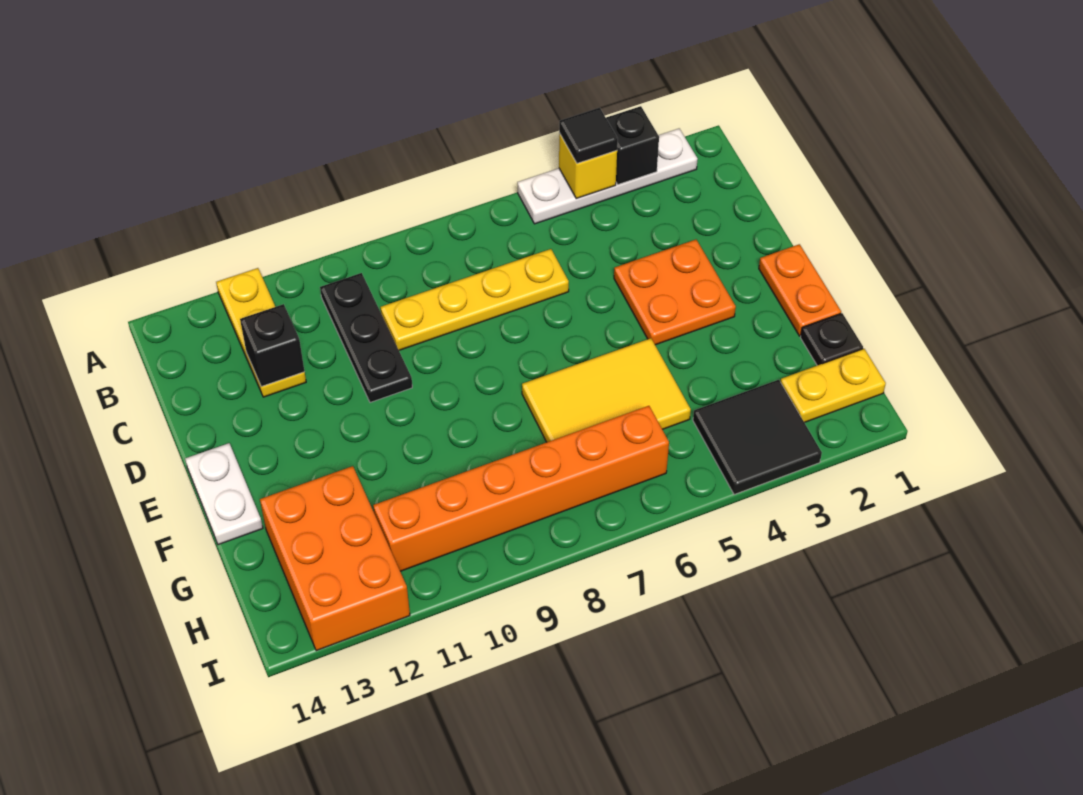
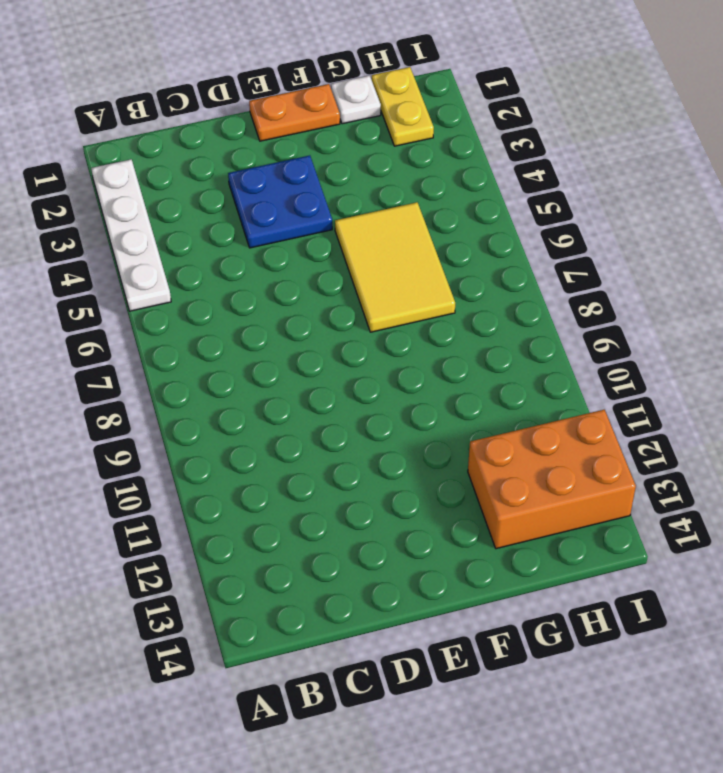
blue 2x2 plate [228,155,332,248] -> orange 2x2 plate [614,240,736,345]
white 1x1 plate [331,75,381,124] -> black 1x1 plate [800,313,863,365]
none -> yellow 1x3 plate [216,268,306,397]
none -> black 1x3 plate [320,273,412,402]
none -> yellow 1x4 plate [380,249,569,350]

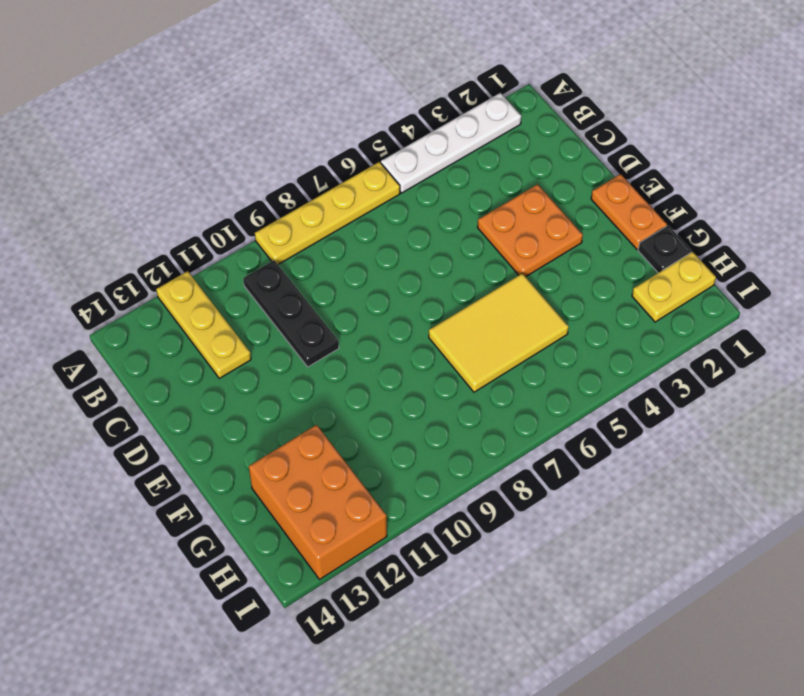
yellow 1x4 plate [255,162,400,264] -> yellow 1x4 plate moved to [380,249,569,350]
none -> white 1x2 plate [185,443,263,545]
none -> black 2x2 tile [693,380,822,495]
none -> orange 1x6 brick [373,406,669,571]

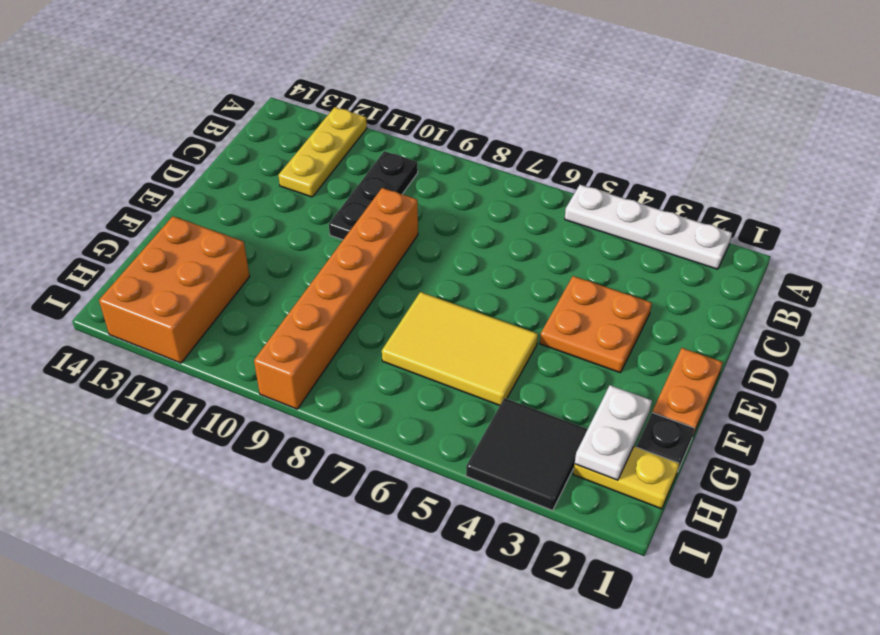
orange 1x6 brick [254,188,418,409] -> orange 1x6 brick turned to [373,406,669,571]
white 1x2 plate [575,385,652,480] -> white 1x2 plate moved to [185,443,263,545]
none -> yellow 1x4 plate [380,249,569,350]
none -> black 1x1 brick [606,106,659,184]
none -> yellow 1x1 brick [559,133,617,199]

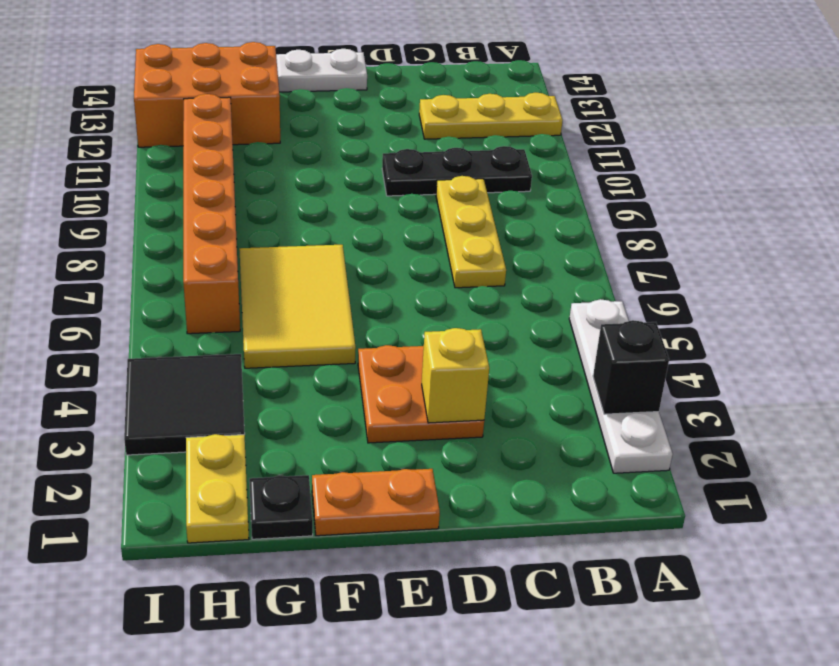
yellow 1x3 plate [436,176,506,288] -> yellow 1x4 plate [380,249,569,350]
yellow 1x1 brick [422,328,489,423] -> yellow 1x1 brick moved to [559,133,617,199]
none -> black 1x1 brick [240,304,305,387]
none -> black 1x1 tile [559,108,618,163]

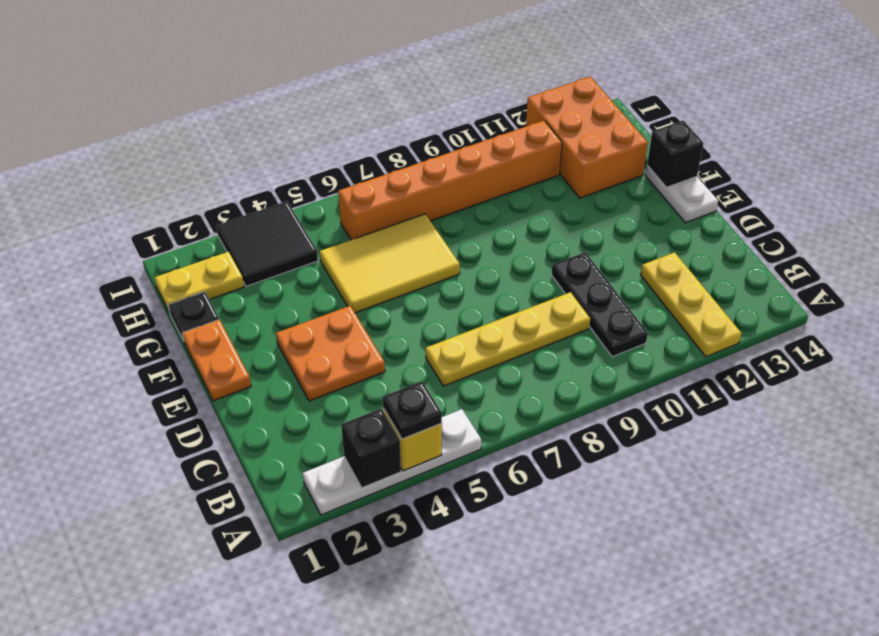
black 1x1 plate [383,381,442,439] -> black 1x1 tile [559,108,618,163]
black 1x1 brick [647,121,703,187] -> black 1x1 brick moved to [240,304,305,387]

